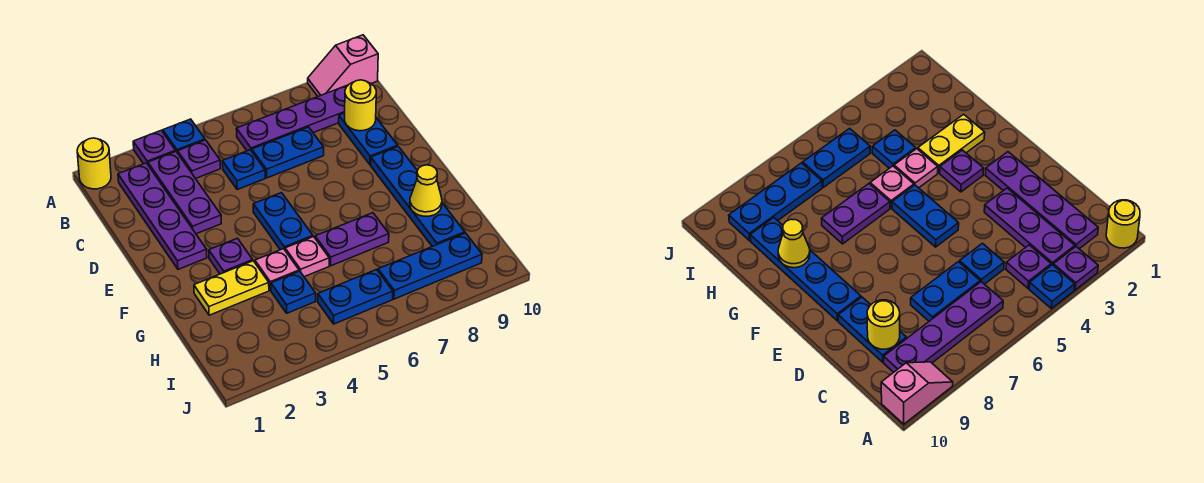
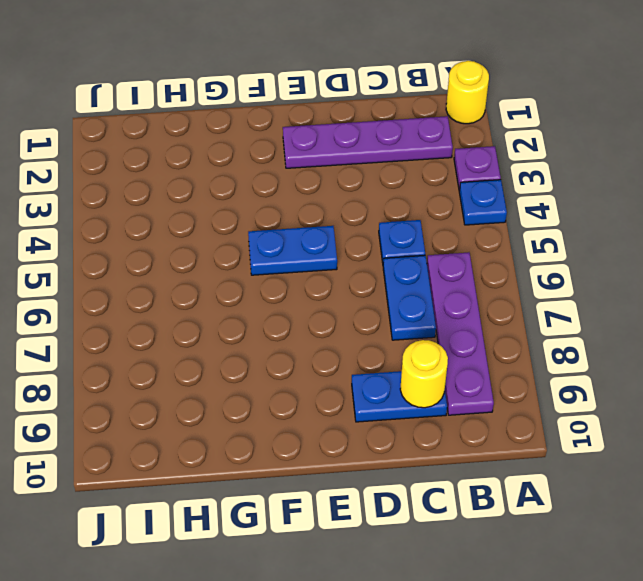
none -> pink 1x2 slope [308,35,378,96]
none -> purple 1x3 plate [148,152,221,234]
none -> purple 1x1 plate [178,140,220,179]

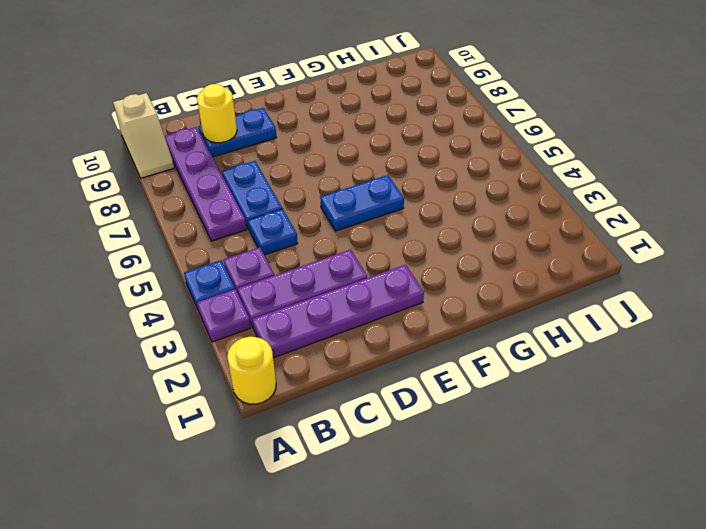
tan 1x2 slope [113,93,174,178] -> pink 1x2 slope [308,35,378,96]
none -> blue 1x4 plate [371,146,465,246]
none -> purple 1x1 plate [209,238,253,274]
none -> yellow 1x2 plate [194,261,269,315]

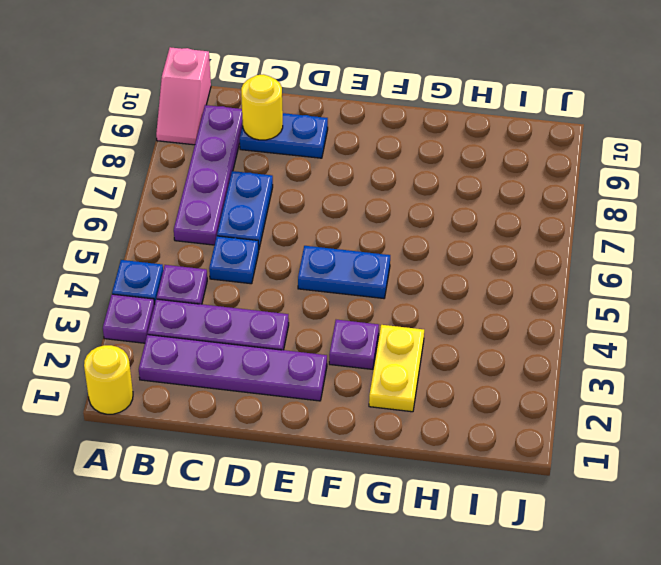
none -> blue 1x4 plate [371,146,465,246]
none -> pink 1x1 plate [255,249,299,290]
none -> pink 1x1 plate [285,237,329,277]

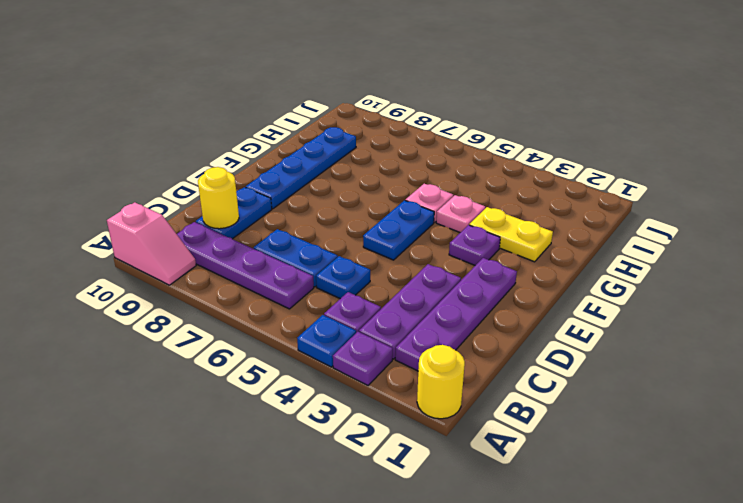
none -> purple 1x2 plate [315,213,389,266]
none -> blue 1x1 plate [271,271,316,313]
none -> blue 1x2 plate [318,269,393,324]

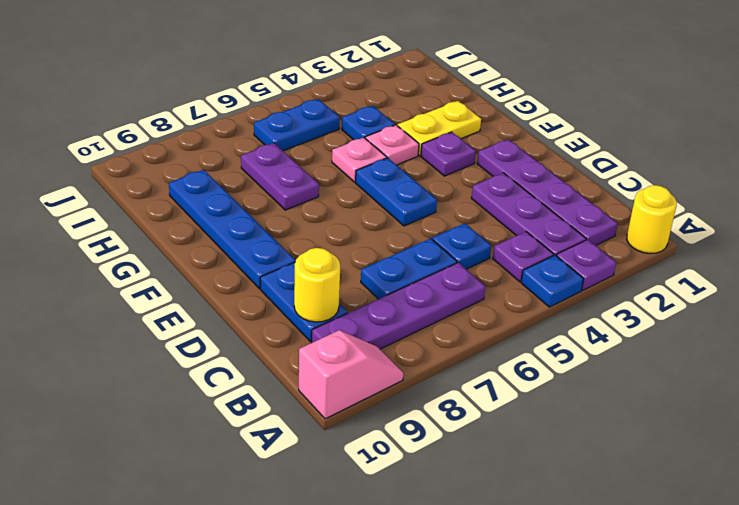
purple 1x2 plate [241,143,319,210] -> purple 1x2 plate turned to [315,213,389,266]
none -> blue 1x3 plate [378,233,482,299]
none -> yellow 1x1 cone [410,165,442,216]

